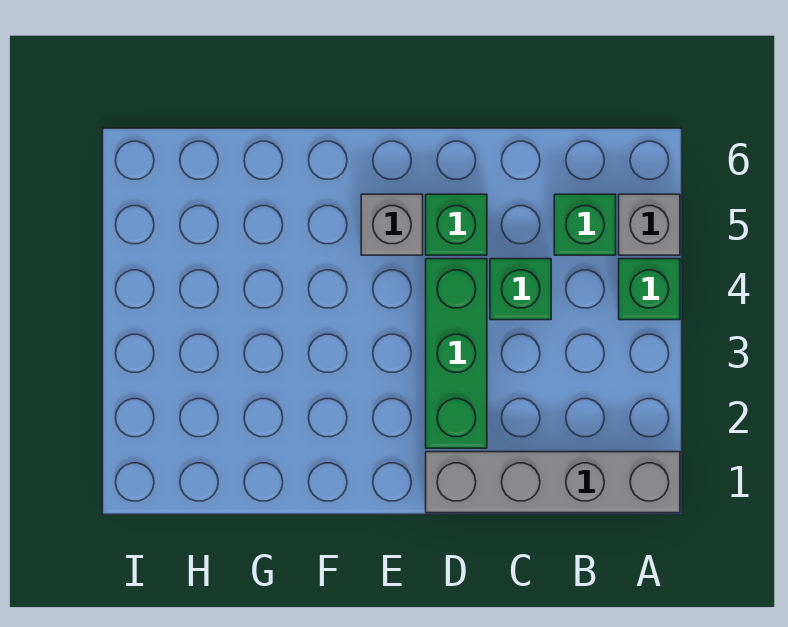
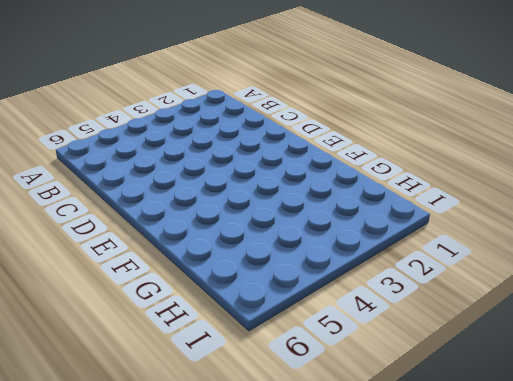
none -> grey 1x4 brick [426,452,680,513]
none -> green 1x1 brick [619,259,680,320]

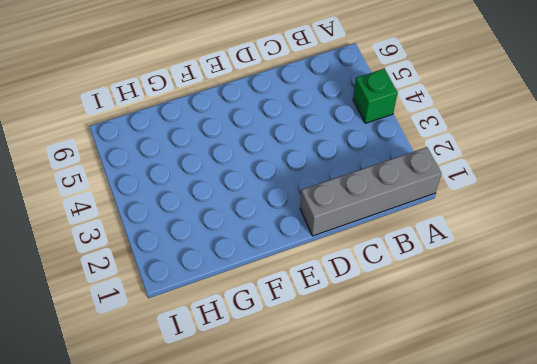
none -> grey 1x1 brick [619,194,680,255]
none -> green 1x1 brick [554,194,616,255]

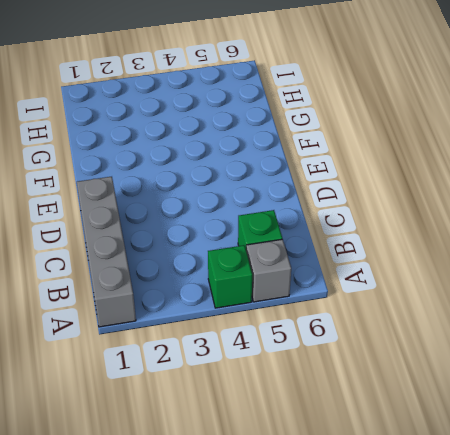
none -> green 1x1 brick [490,259,551,320]
none -> green 1x3 brick [426,259,487,448]

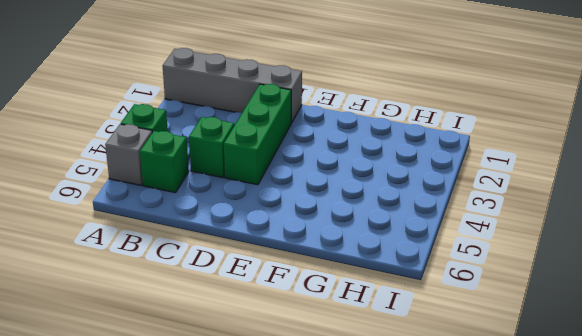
none -> green 1x1 brick [426,194,487,255]
none -> grey 1x1 brick [361,194,423,255]

